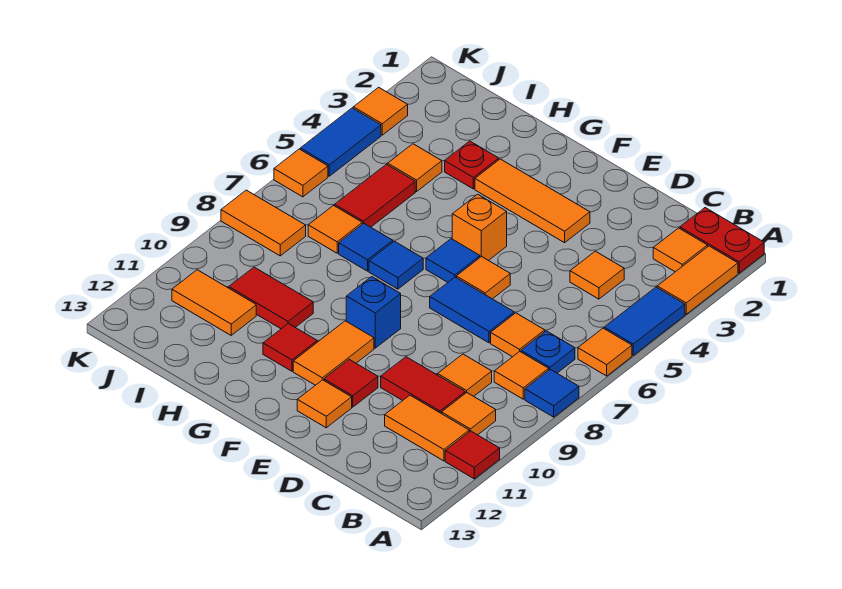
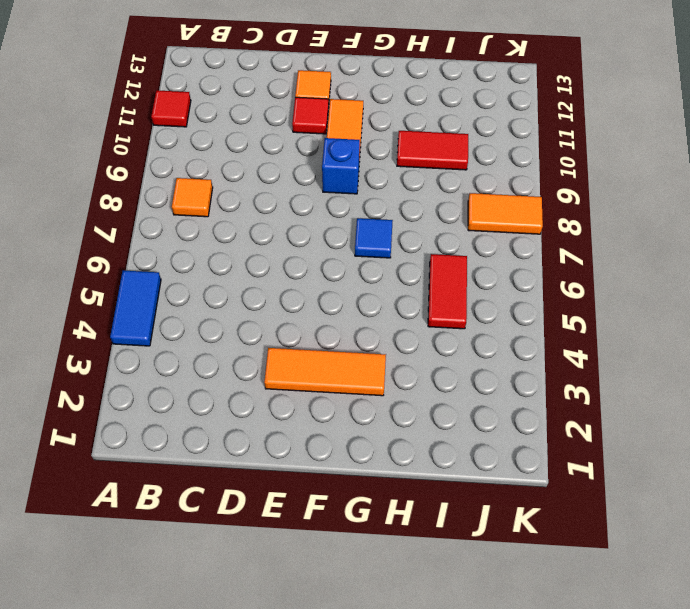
none -> red 1x2 plate [680,208,764,273]
none -> orange 1x2 tile [657,246,738,314]
none -> orange 1x1 tile [578,328,632,376]
none -> blue 1x1 tile [525,369,579,417]

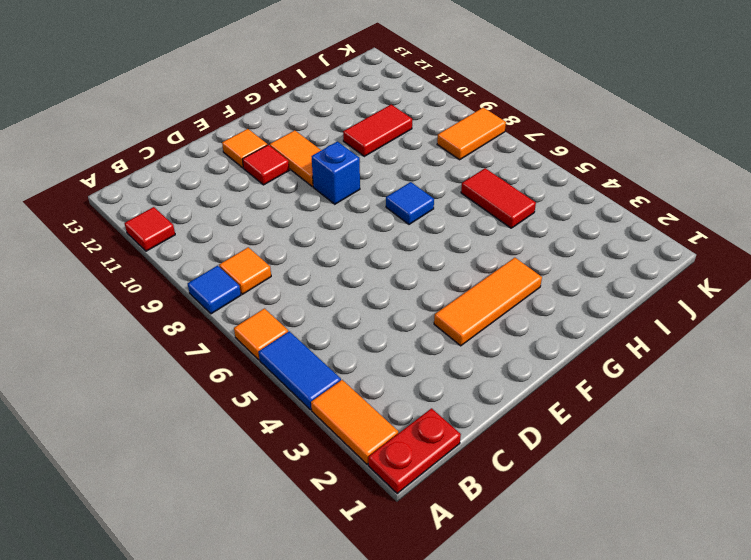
none -> orange 1x1 tile [653,228,708,272]
none -> blue 1x1 plate [521,331,575,373]
none -> orange 1x1 tile [442,393,496,435]
none -> orange 1x2 tile [385,395,469,461]

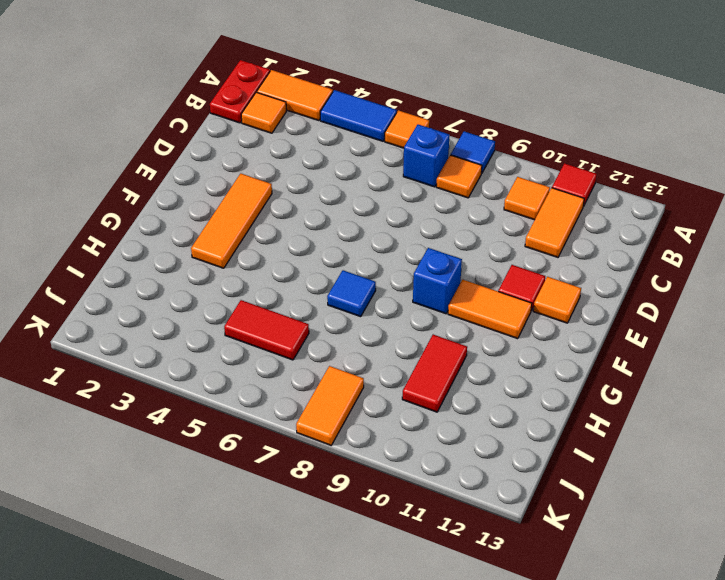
blue 1x1 brick [403,124,450,187] -> blue 1x1 plate [521,331,575,373]
none -> orange 1x1 tile [570,251,624,299]
none -> orange 1x1 tile [491,313,545,357]
none -> orange 1x1 tile [438,354,492,396]
none -> red 1x2 tile [381,357,465,414]

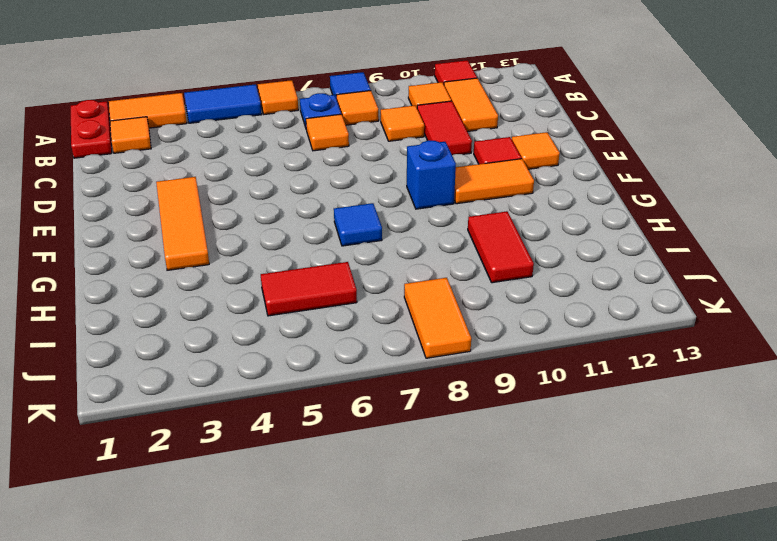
none -> orange 1x1 tile [570,251,624,299]
none -> blue 1x2 tile [430,277,514,343]
none -> orange 1x1 tile [456,256,510,299]
none -> orange 1x1 brick [452,194,507,261]

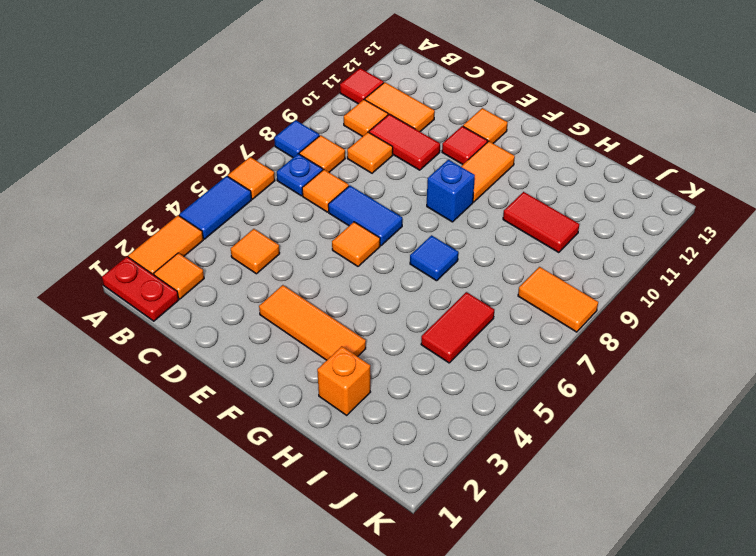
orange 1x1 brick [317,346,370,415] -> orange 1x1 brick moved to [452,194,507,261]
none -> blue 1x1 tile [426,239,480,282]
none -> red 1x1 tile [263,324,317,371]
none -> red 1x1 plate [445,141,499,189]
none -> blue 1x1 tile [339,224,393,271]

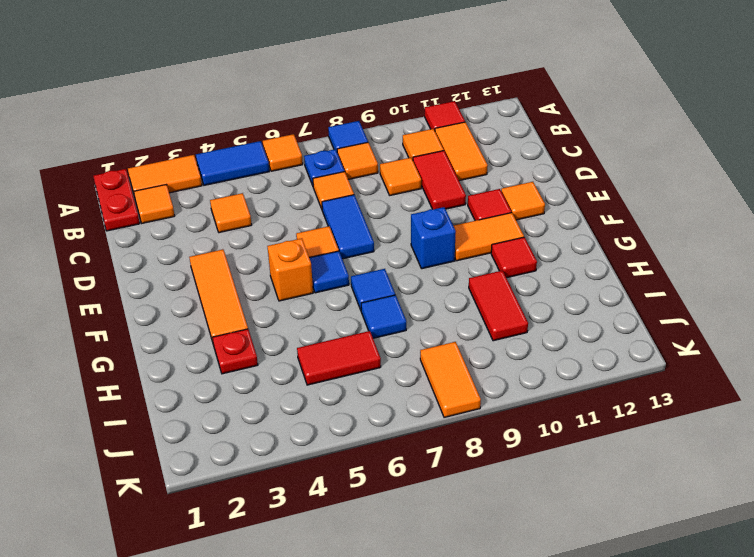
none -> orange 1x1 tile [388,144,442,192]
none -> orange 1x1 tile [308,206,362,253]
none -> orange 1x2 tile [172,270,256,335]
none -> orange 1x1 tile [353,87,408,135]

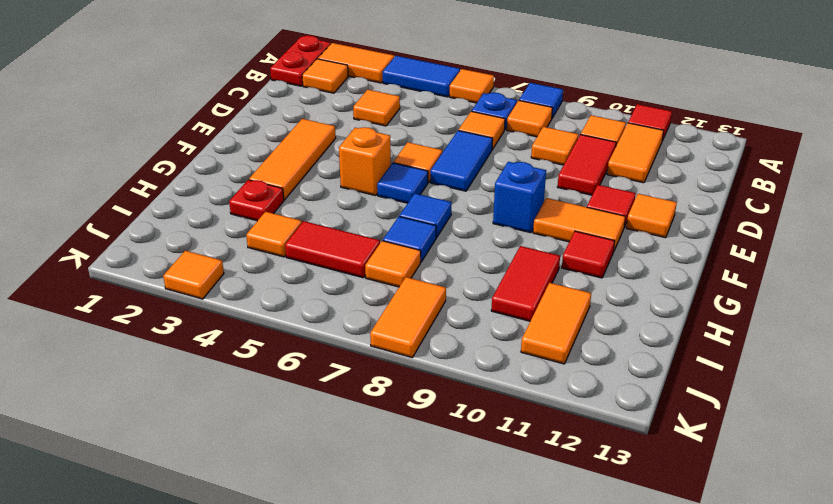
none -> blue 1x2 tile [300,108,381,176]
none -> orange 1x1 tile [274,149,328,197]

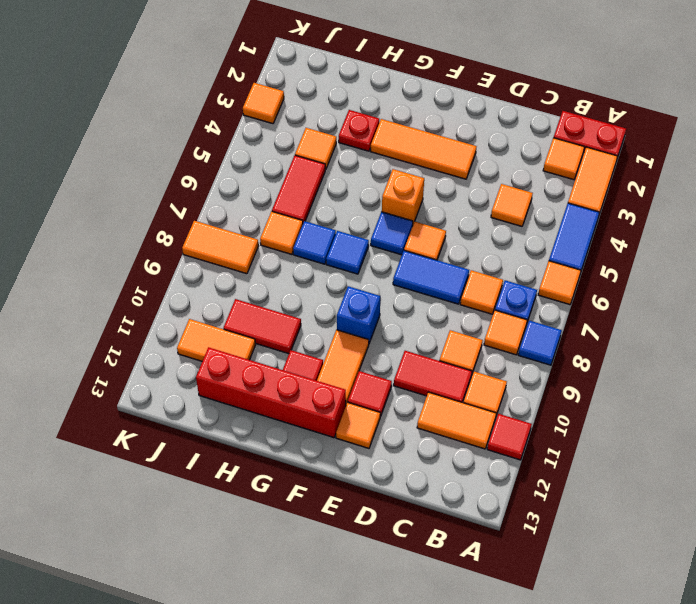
red 1x4 brick [196,347,346,438] -> none
none -> blue 1x2 tile [300,108,381,176]
none -> orange 1x1 tile [274,149,328,197]

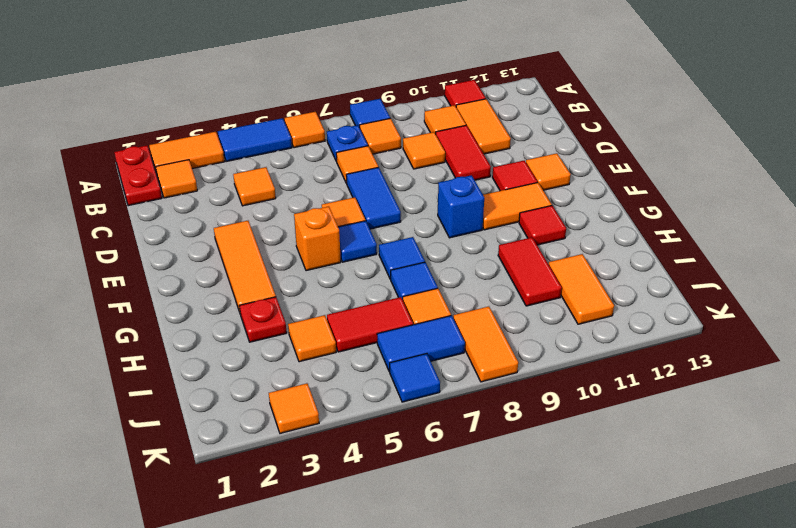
blue 1x2 tile [377,316,465,372] -> blue 1x2 tile moved to [300,108,381,176]
blue 1x1 tile [390,354,440,402] -> orange 1x1 tile [274,149,328,197]

